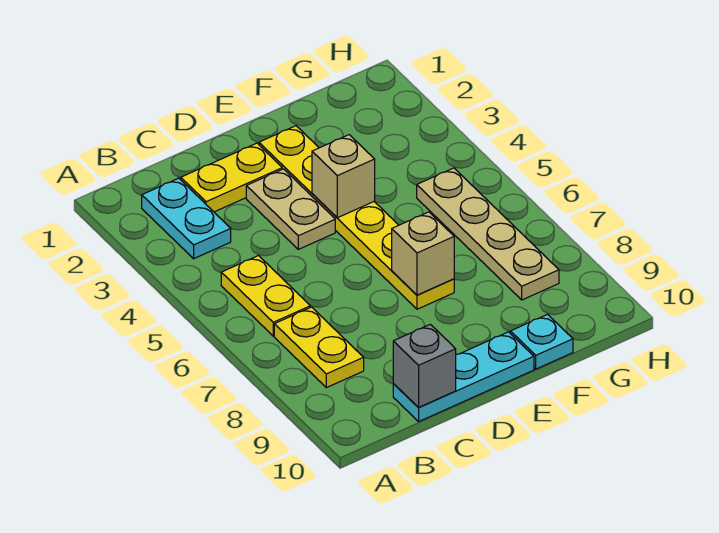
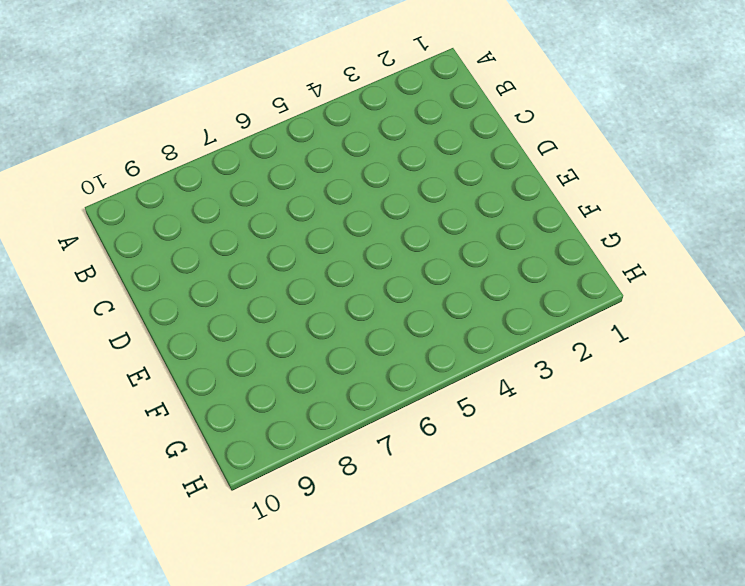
none -> cyan 1x2 plate [142,178,231,259]
none -> yellow 1x2 plate [221,256,310,336]
none -> yellow 1x2 plate [274,307,364,388]

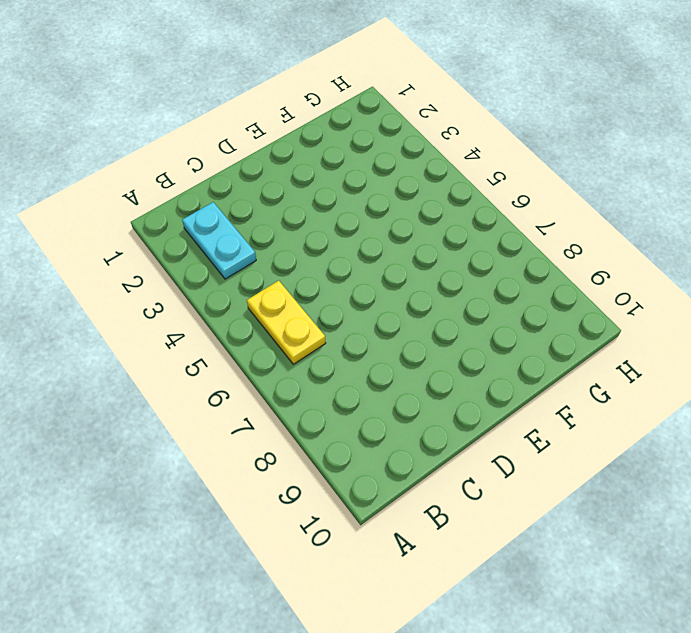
none -> yellow 1x2 plate [274,307,364,388]
none -> yellow 1x2 plate [181,143,282,212]
none -> cyan 1x3 plate [393,332,534,421]

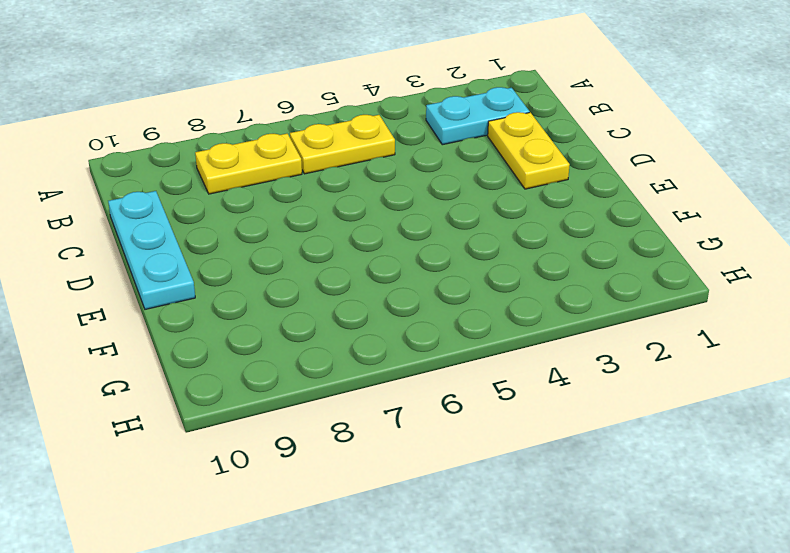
none -> tan 1x2 plate [246,169,335,249]
none -> yellow 1x6 plate [259,126,454,309]
none -> cyan 1x1 plate [510,314,573,369]

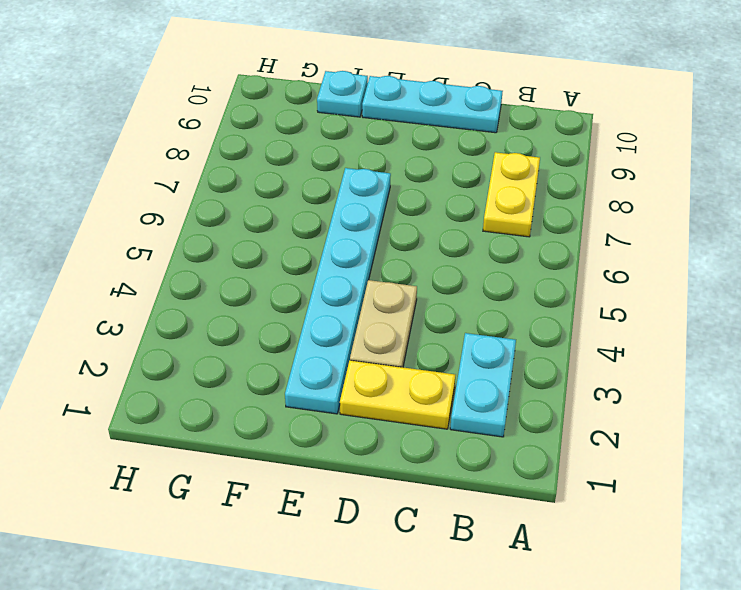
cyan 1x6 plate [285,168,391,414] -> yellow 1x6 plate [259,126,454,309]
none -> yellow 1x2 plate [221,256,310,336]
none -> tan 1x4 plate [417,168,559,300]
none -> grey 1x1 brick [393,324,456,407]

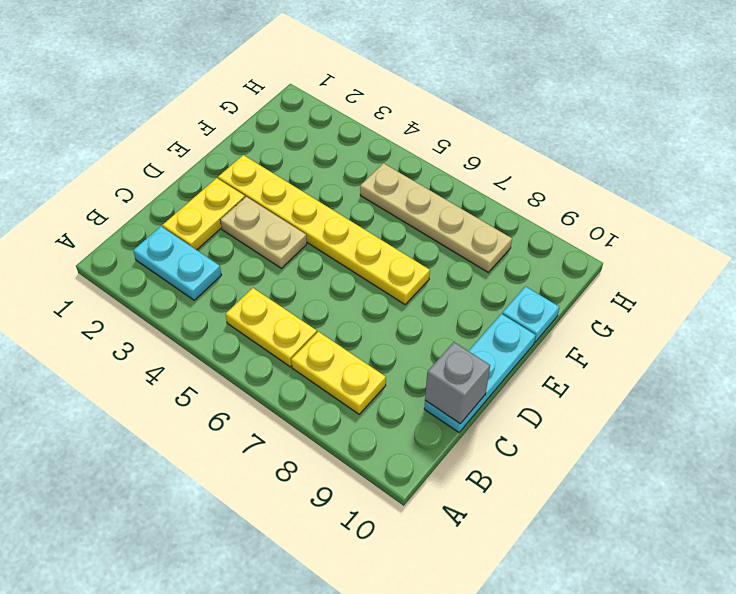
none -> tan 1x1 brick [312,135,375,218]
none -> tan 1x1 brick [392,212,454,295]

